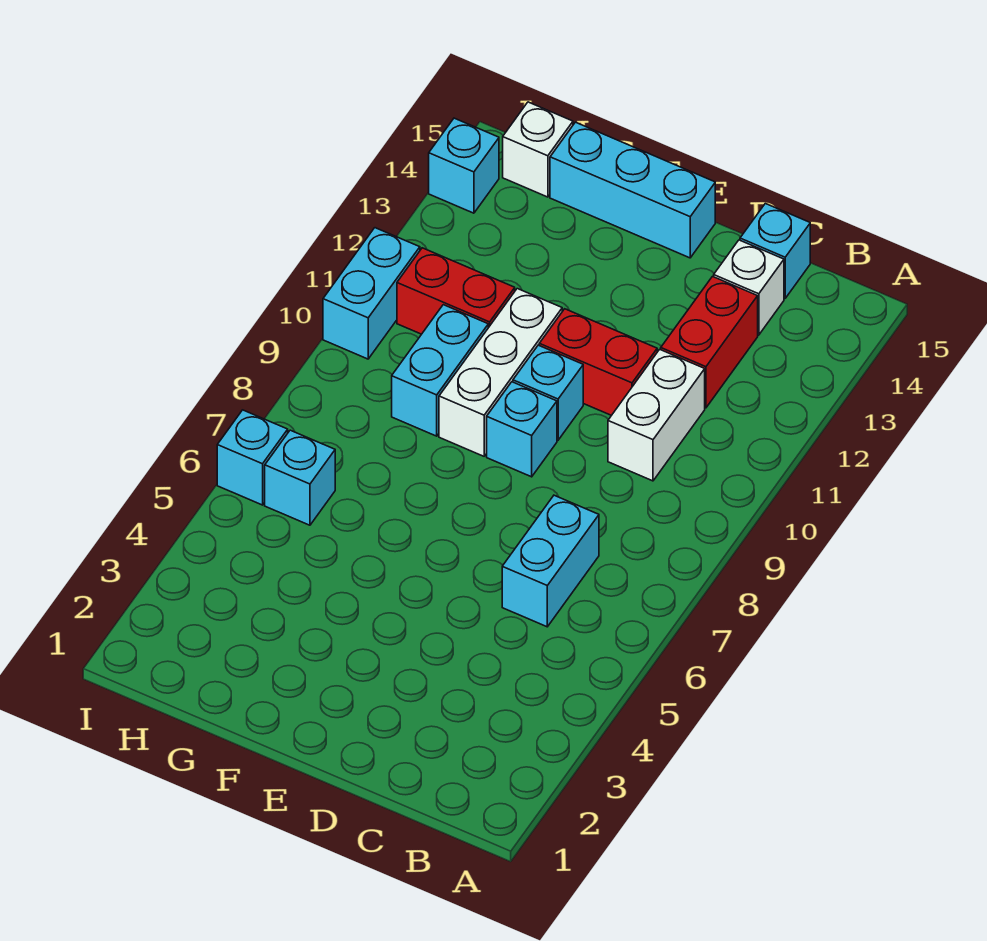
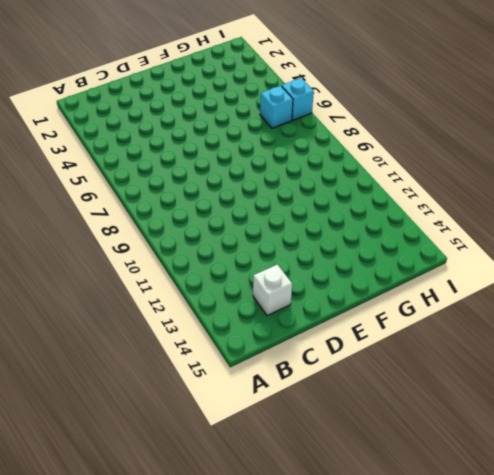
none -> cyan 1x2 brick [502,495,599,627]
none -> white 1x2 brick [608,349,705,481]
none -> red 1x2 brick [661,277,758,408]

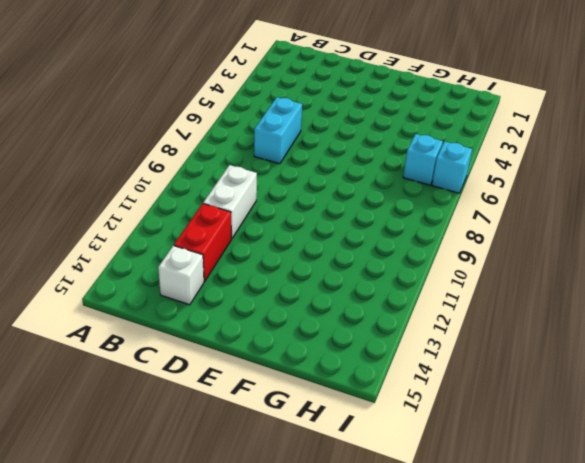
none -> cyan 1x1 brick [740,203,810,298]
none -> red 1x2 brick [539,309,657,415]
none -> cyan 1x1 brick [487,382,557,477]

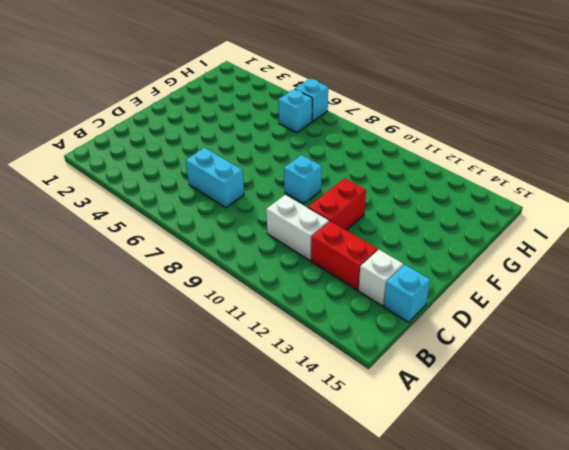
none -> cyan 1x1 brick [513,345,583,440]
none -> cyan 1x3 brick [550,122,715,258]
none -> white 1x3 brick [439,289,562,456]

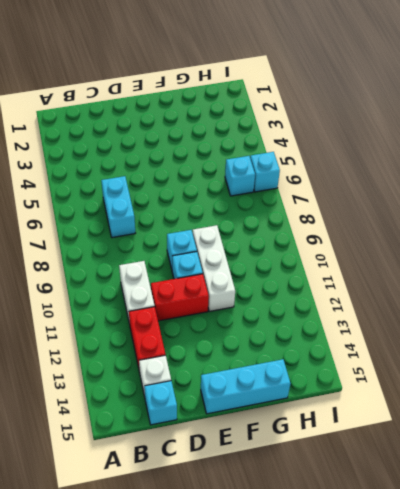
none -> cyan 1x2 brick [392,305,488,436]
none -> red 1x2 brick [397,248,515,334]
none -> white 1x1 brick [503,102,573,197]

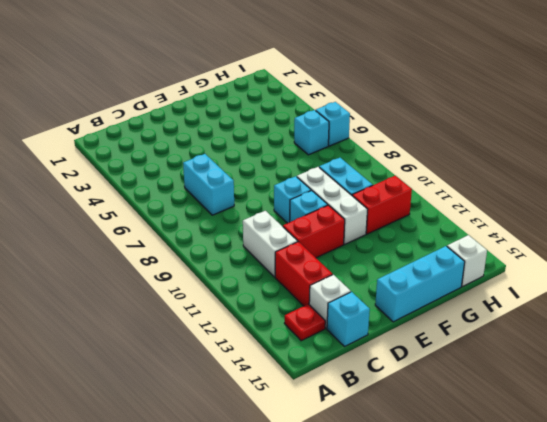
red 1x1 plate [284,304,325,341] -> none
none -> cyan 1x2 brick [323,228,420,359]
none -> cyan 1x1 brick [429,118,499,213]

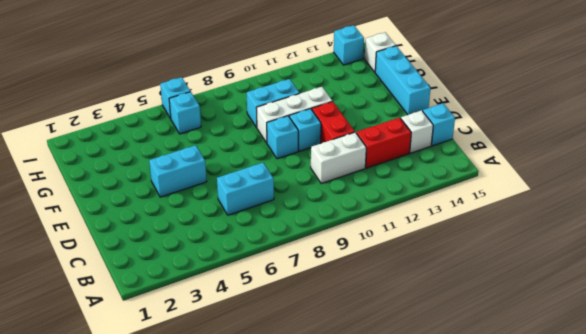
cyan 1x2 brick [149,145,207,197] -> cyan 1x2 brick moved to [323,228,420,359]
none -> red 1x2 brick [397,248,515,334]

